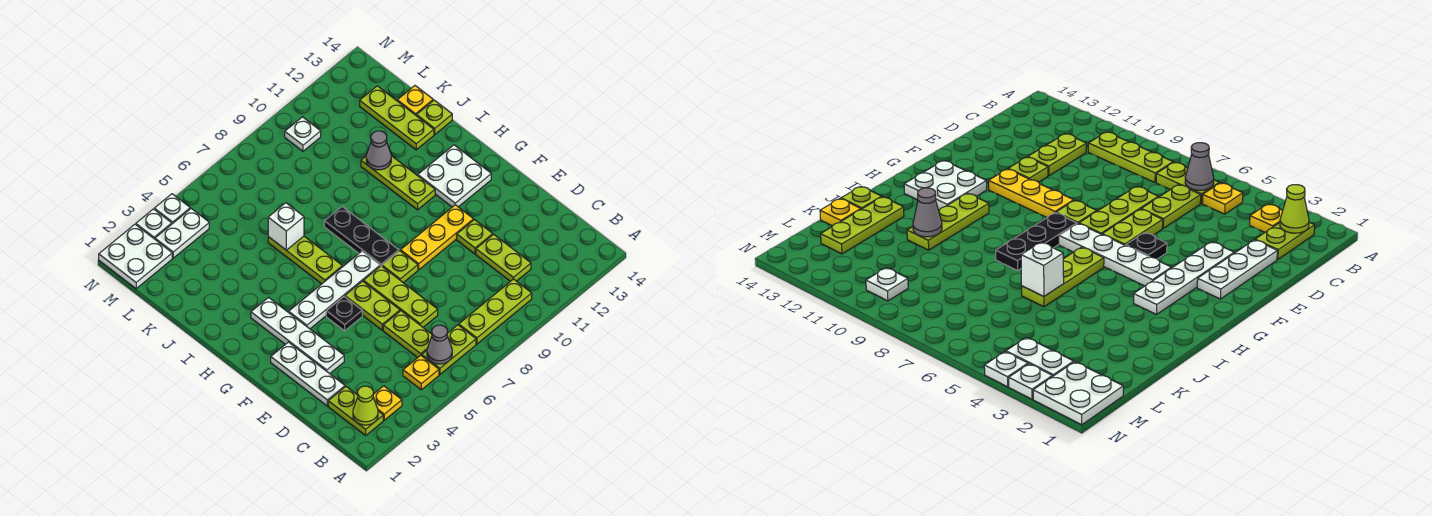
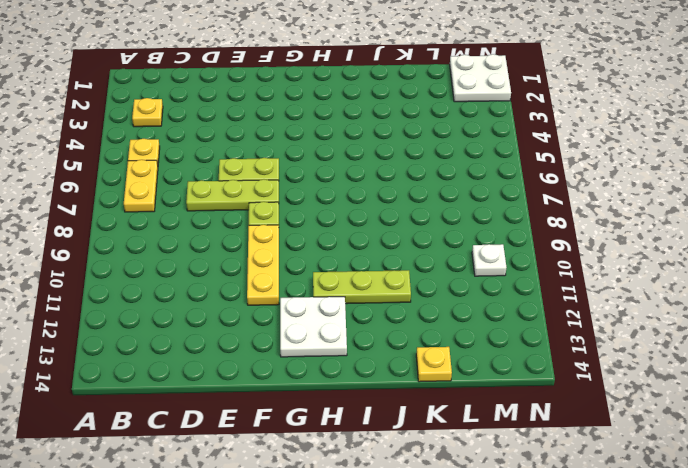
yellow 1x2 plate [124,160,158,212] -> lime 1x2 plate [422,325,476,374]
none -> lime 1x2 plate [328,387,383,435]
none -> lime 1x3 plate [459,279,532,344]
none -> lime 1x2 plate [383,311,432,358]
none -> lime 1x2 plate [476,234,531,281]

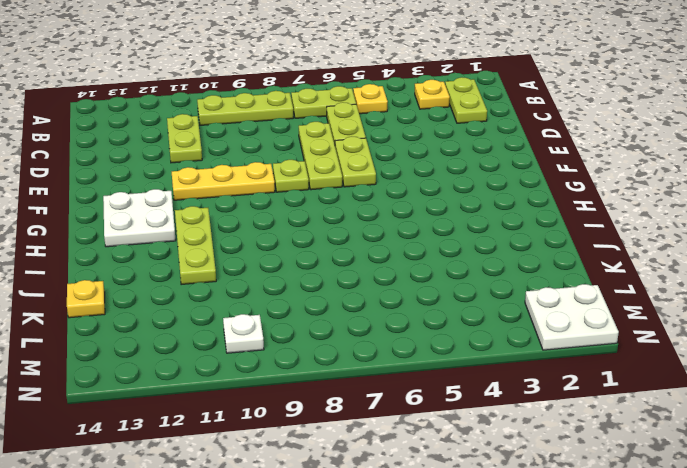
none -> white 1x3 plate [271,342,345,406]
none -> white 1x4 plate [251,297,344,374]
none -> lime 1x1 plate [457,220,493,254]
none -> black 1x1 plate [326,297,362,331]

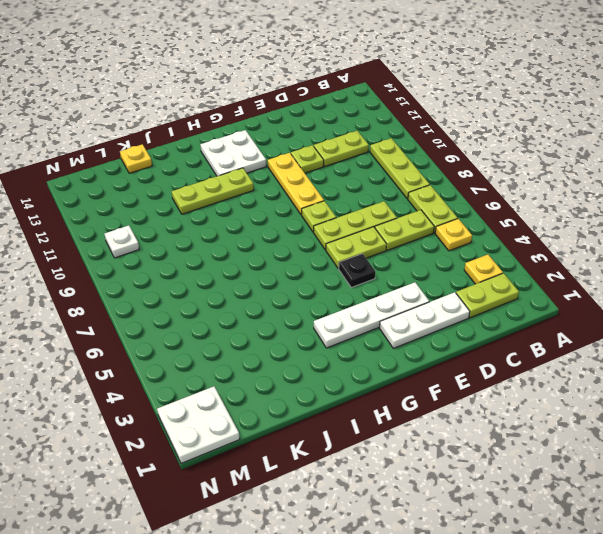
none -> white 1x4 plate [289,251,380,329]
none -> black 1x3 plate [324,207,399,266]
none -> lime 1x3 plate [268,236,342,284]
none -> lime 1x3 plate [360,86,434,150]

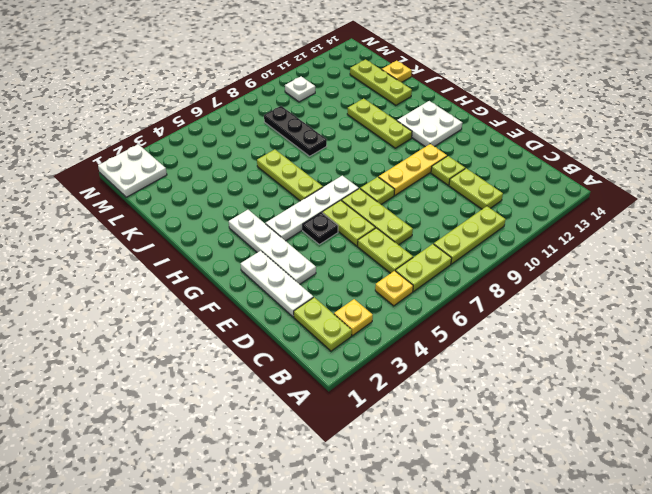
black 1x3 plate [264,106,327,156] -> black 1x3 plate moved to [324,207,399,266]
none -> lime 1x1 plate [417,100,452,134]
none -> white 1x2 plate [155,209,209,258]
none -> white 1x1 plate [136,209,172,239]
none -> white 1x1 plate [154,194,190,224]

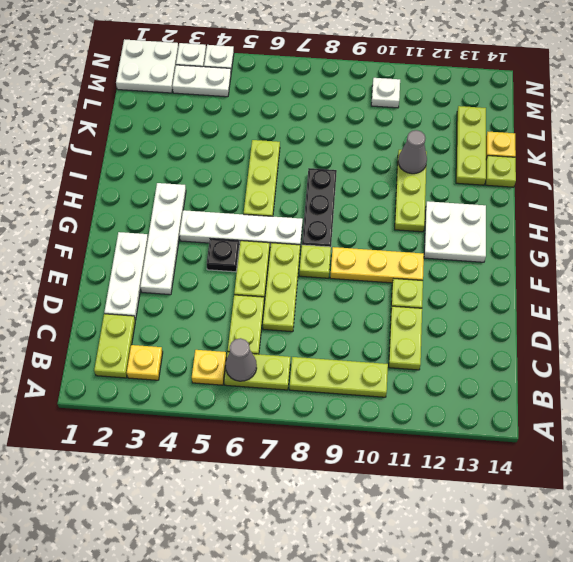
none -> lime 1x1 cone [353,386,378,425]
none -> white 1x1 brick [268,203,304,250]

